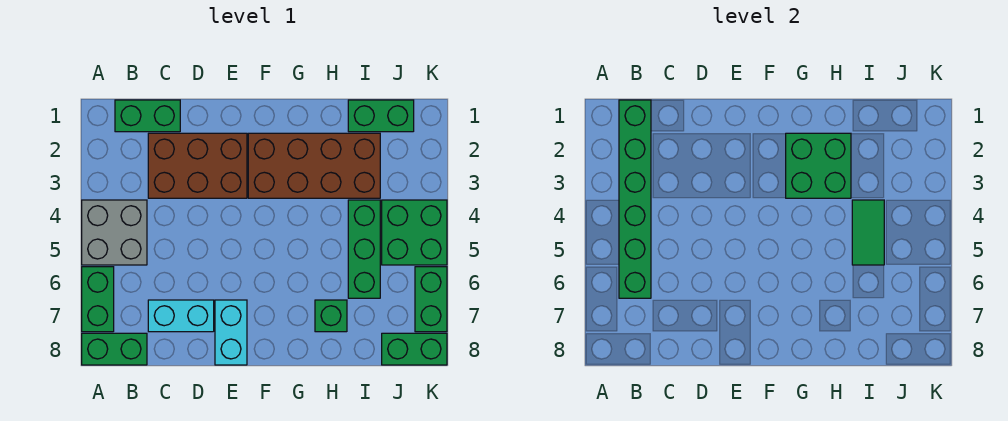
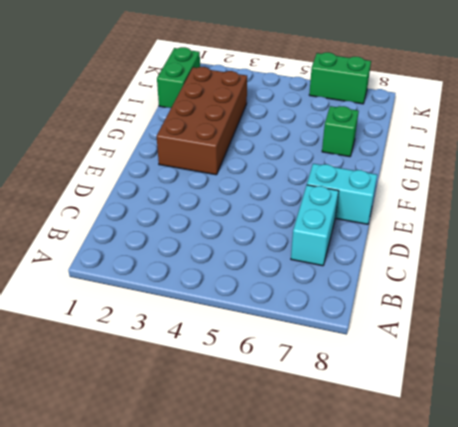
none -> grey 2x2 brick [82,200,147,265]
none -> green 1x2 brick [82,267,114,332]
none -> green 1x2 brick [82,333,147,365]

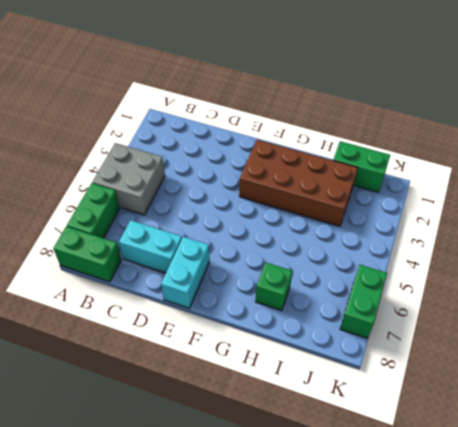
none -> green 1x2 brick [115,100,180,132]
none -> brown 2x3 brick [148,133,247,198]
none -> green 1x3 brick [348,200,380,298]

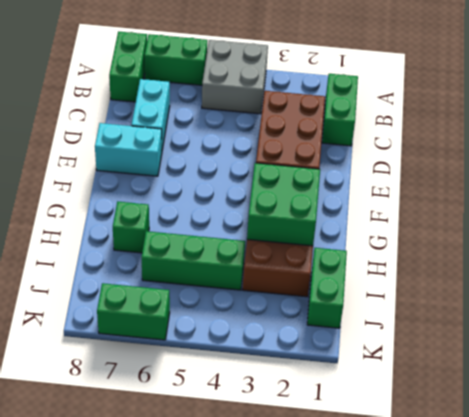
none -> green 2x2 brick [382,200,447,265]
none -> green 1x2 brick [382,333,447,365]
none -> green 1x6 brick [619,100,651,298]

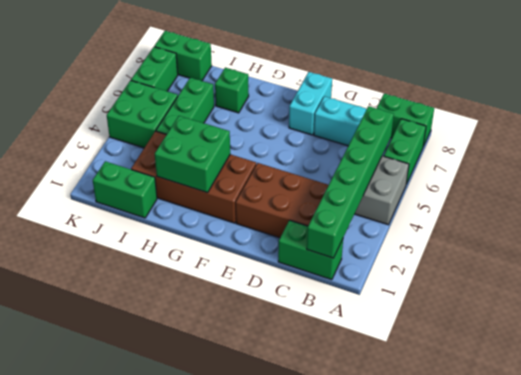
none -> green 1x2 tile [852,200,884,265]

